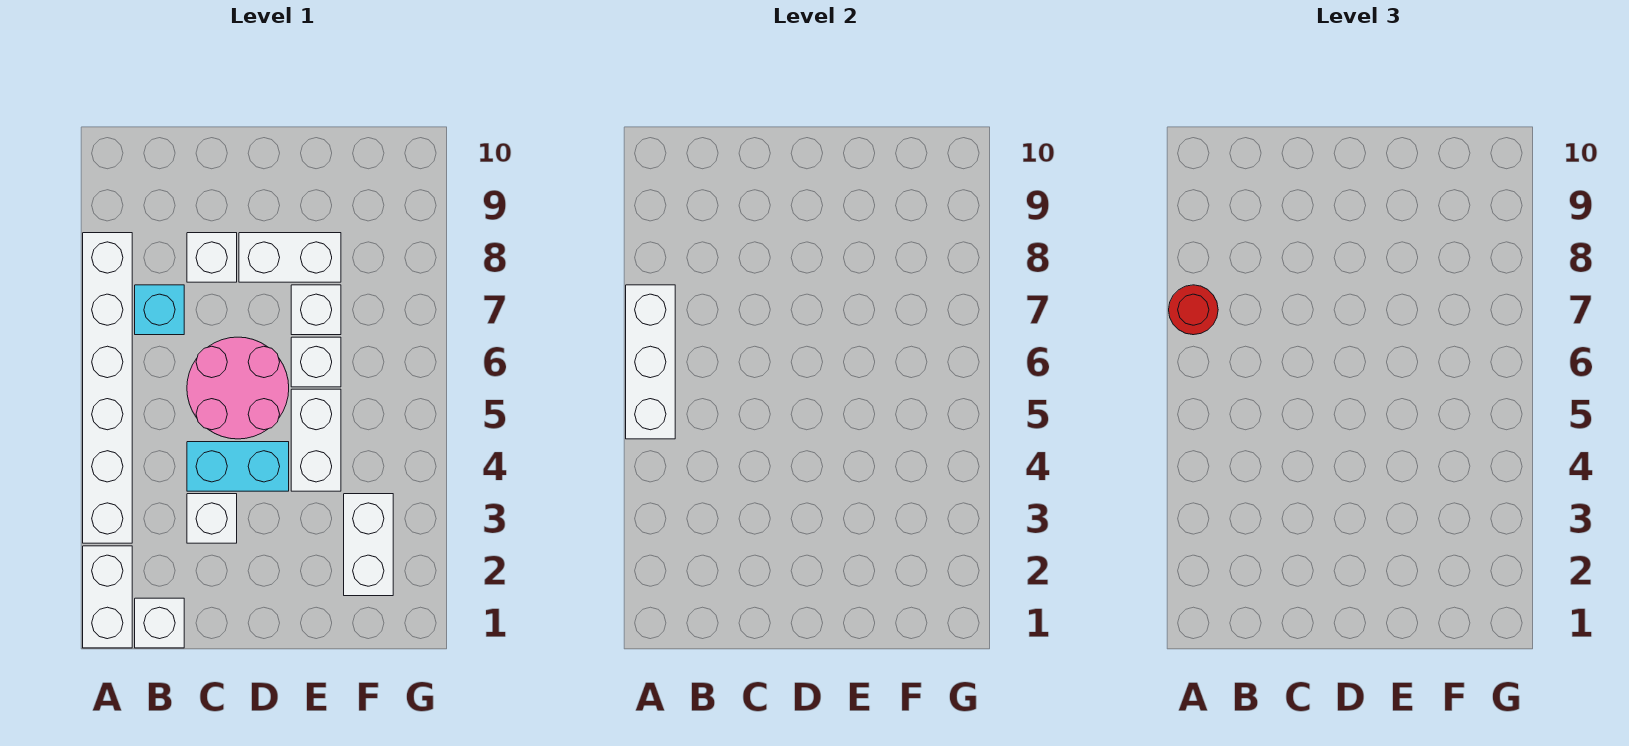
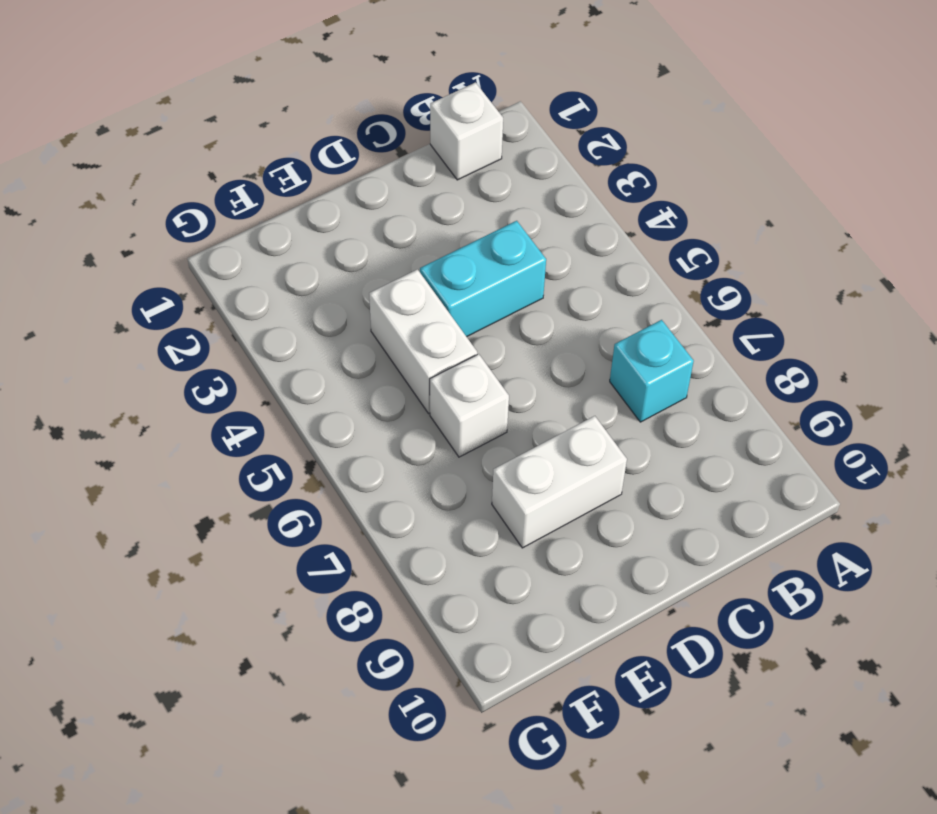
none -> white 1x2 brick [83,546,132,648]
none -> white 1x6 brick [83,233,132,543]
none -> white 1x1 brick [187,494,237,543]

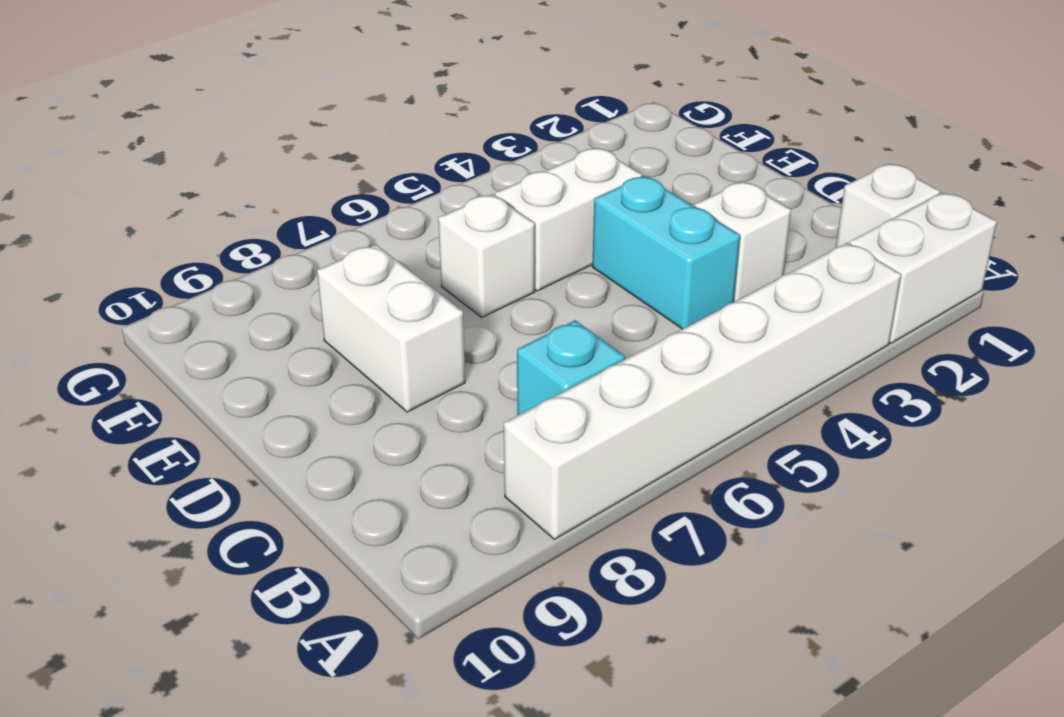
none -> pink 2x2 round brick [187,337,289,439]
none -> white 1x1 brick [187,233,237,282]
none -> white 1x1 brick [291,285,341,335]

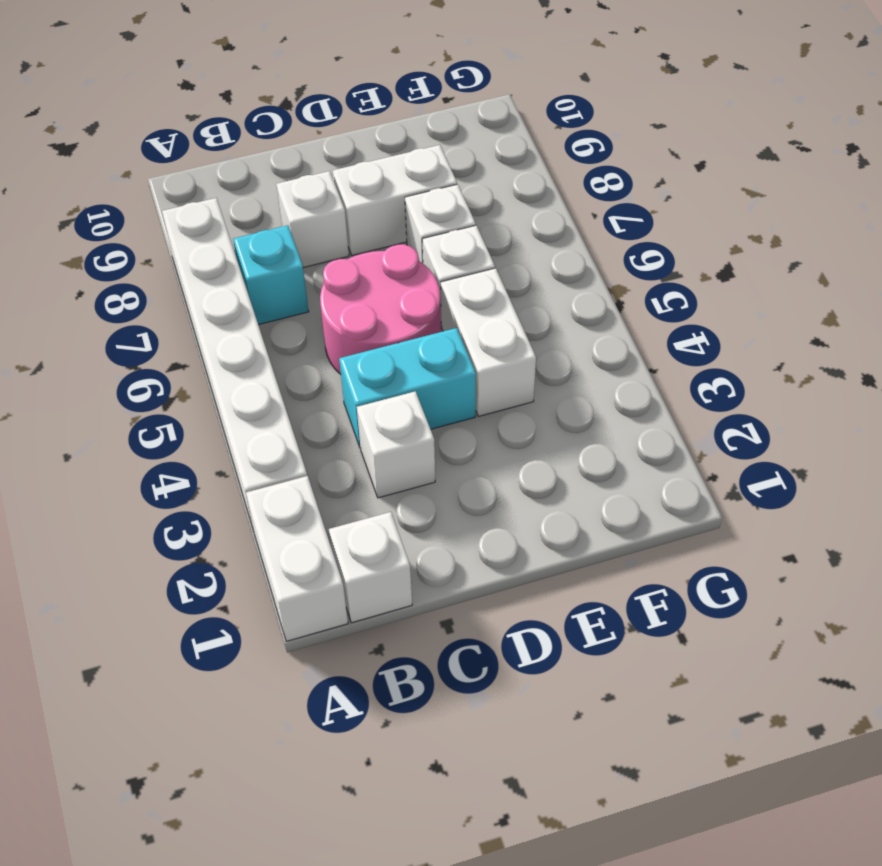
none -> white 1x2 brick [344,494,393,596]
none -> white 1x3 brick [626,285,675,439]
none -> red 1x1 round brick [1169,285,1218,335]

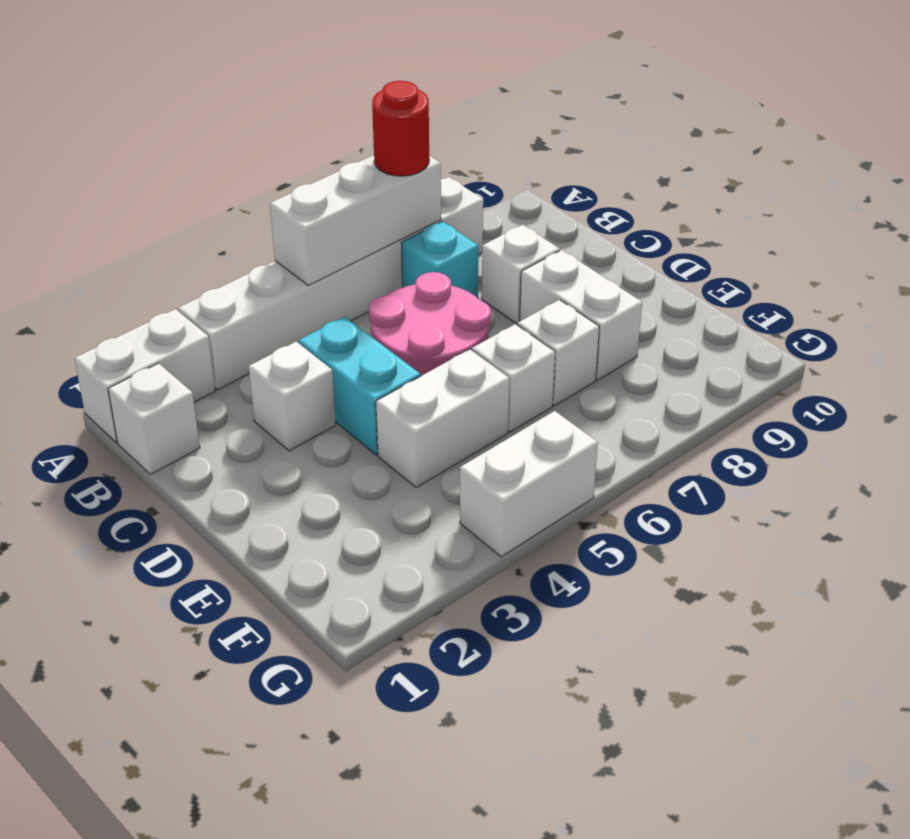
white 1x2 brick [460,411,598,557] -> white 1x2 brick moved to [344,494,393,596]

